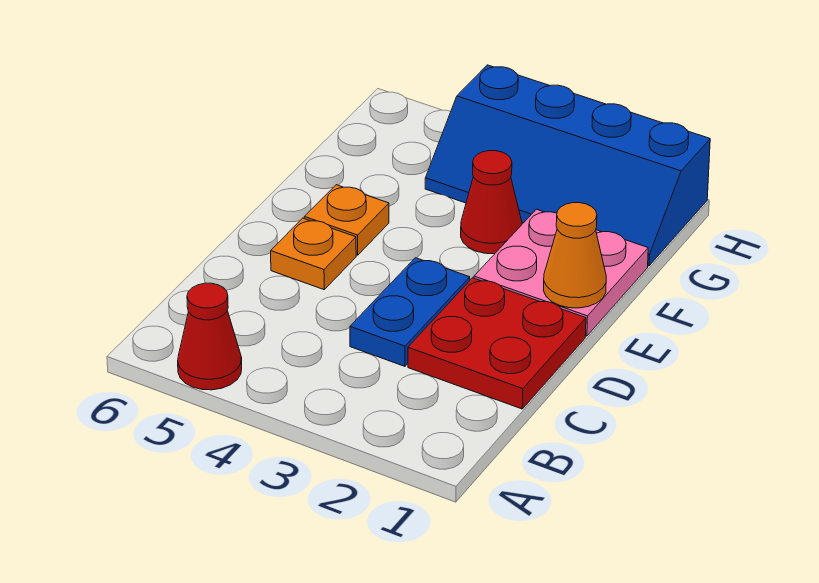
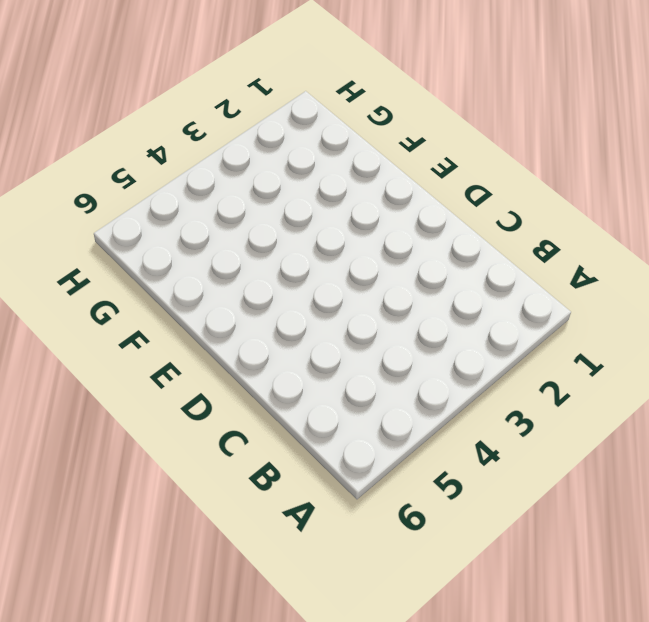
none -> red 1x1 cone [178,283,242,390]
none -> red 2x2 plate [408,278,586,409]

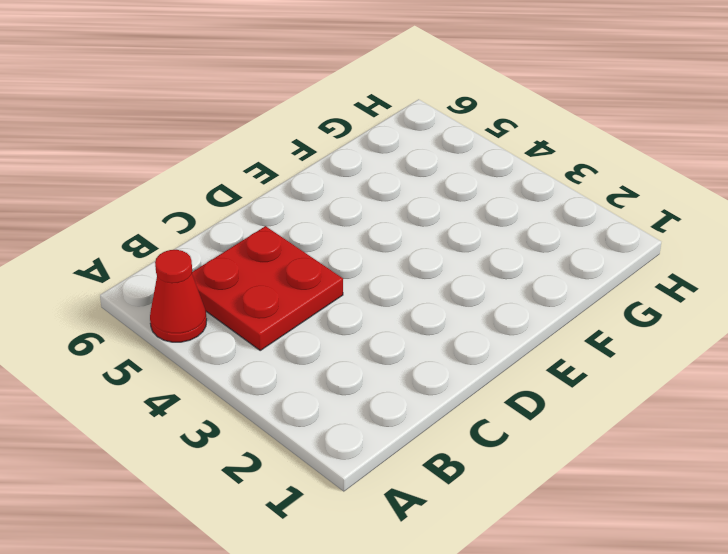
red 2x2 plate [192,226,343,350] -> red 2x2 plate moved to [408,278,586,409]
none -> blue 1x2 plate [350,258,470,366]
none -> orange 1x1 plate [271,218,356,290]

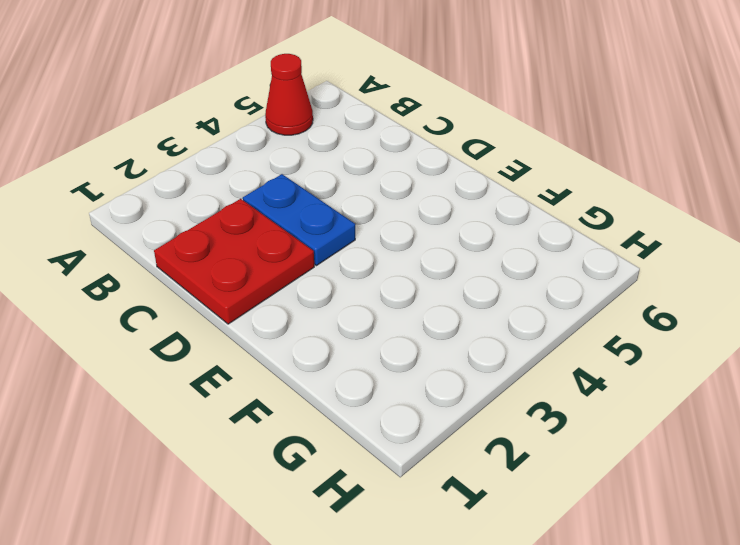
none -> orange 1x1 plate [271,218,356,290]
none -> pink 2x2 plate [474,209,648,336]

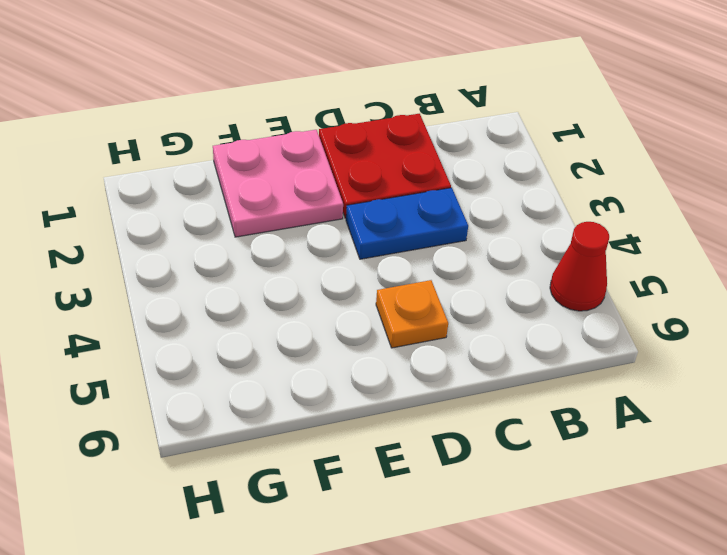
none -> orange 1x1 plate [304,185,389,255]
none -> red 1x1 cone [461,151,522,254]

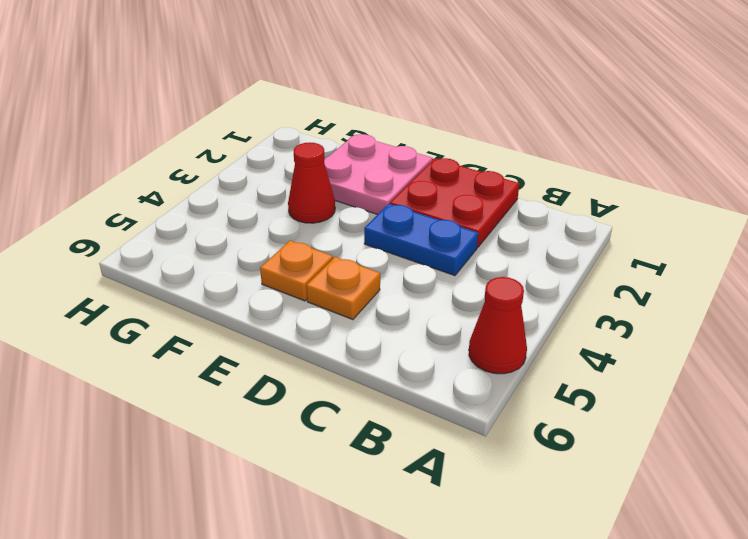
none -> blue 2x4 slope [425,65,710,266]
none -> orange 1x1 cone [543,203,606,308]

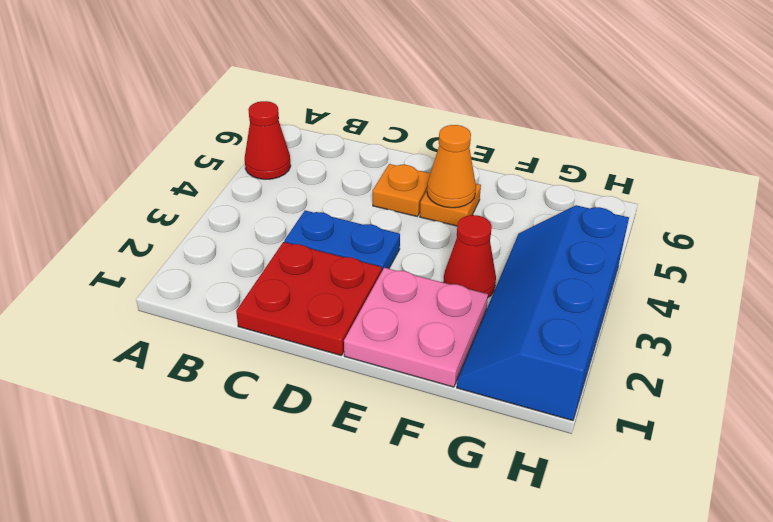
orange 1x1 cone [427,125,476,208] -> orange 1x1 cone moved to [543,203,606,308]

